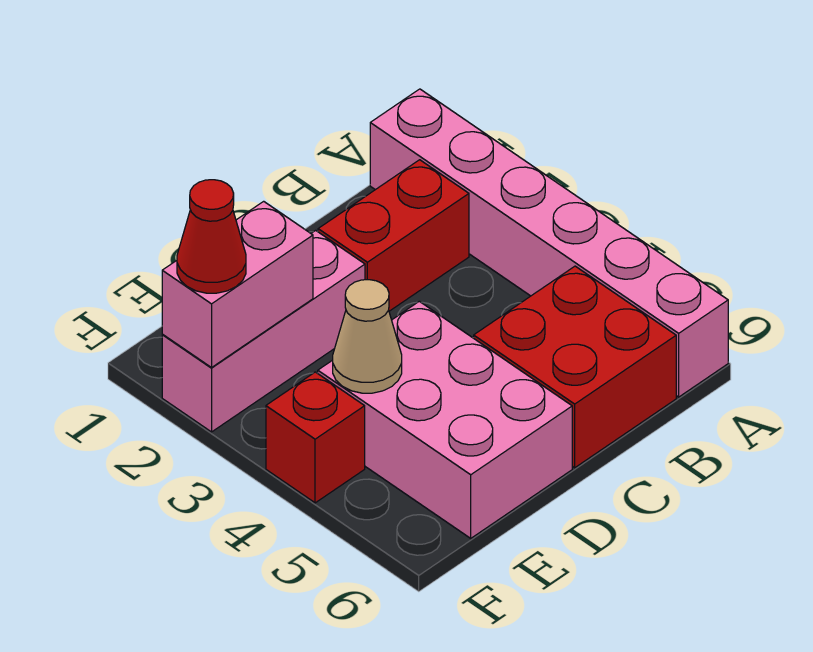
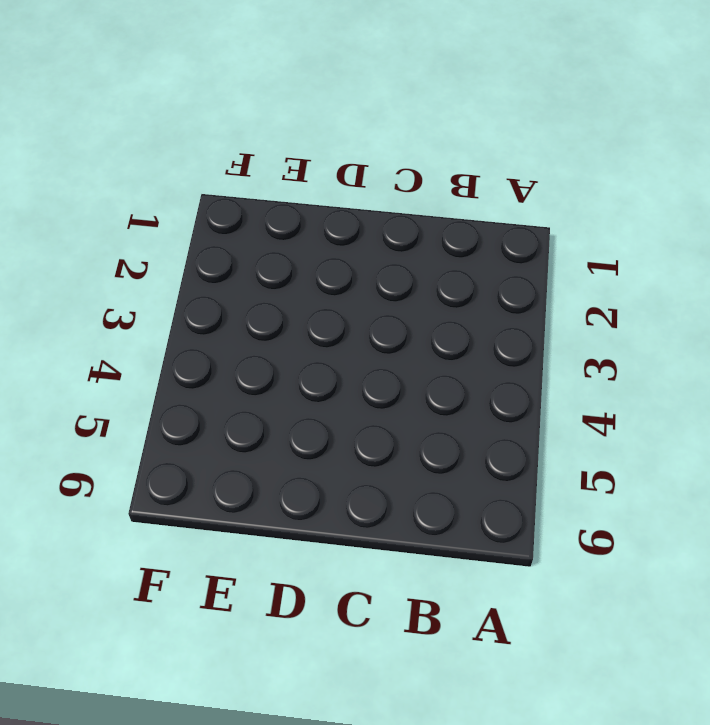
none -> pink 1x6 brick [370,89,728,397]
none -> red 1x2 brick [318,160,469,311]

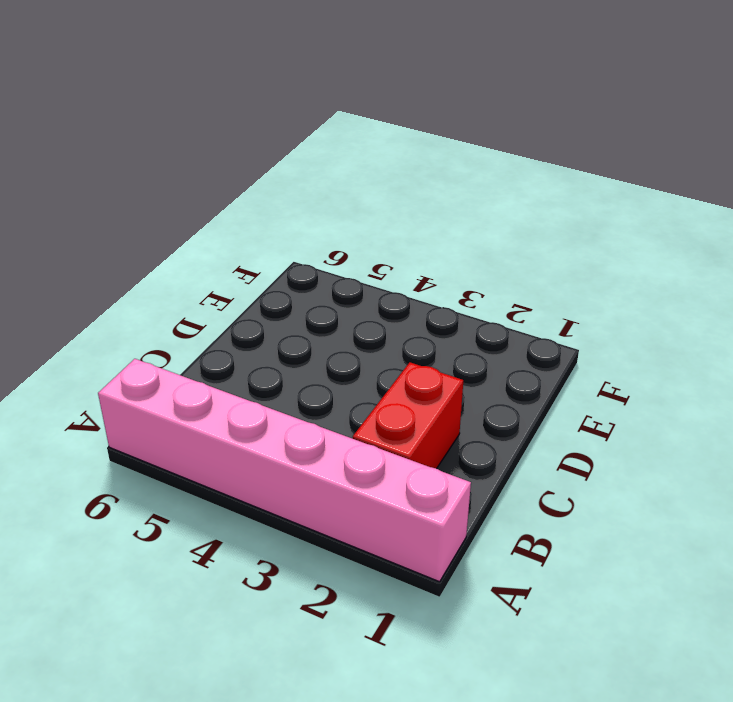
none -> red 2x2 brick [474,266,676,468]
none -> pink 1x3 brick [162,230,365,432]

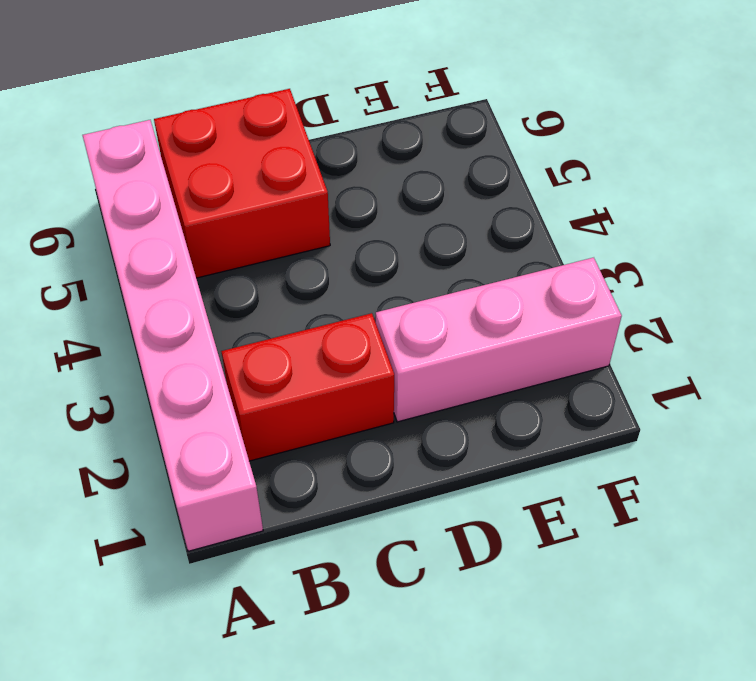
none -> pink 2x3 brick [318,301,572,538]
none -> red 1x1 brick [266,372,365,503]

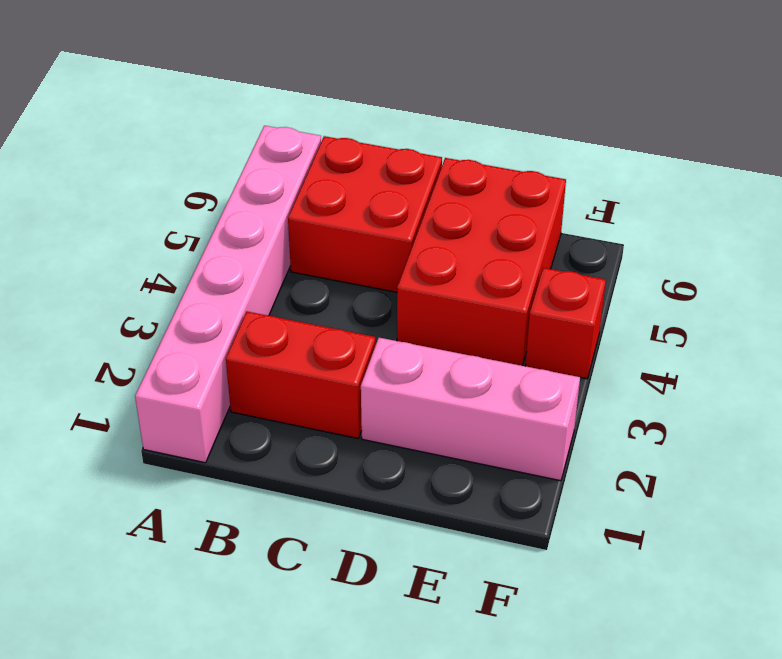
red 2x3 brick [397,158,566,366] -> pink 2x3 brick [318,301,572,538]
none -> pink 1x2 brick [162,201,313,368]
none -> tan 1x1 cone [333,280,402,393]

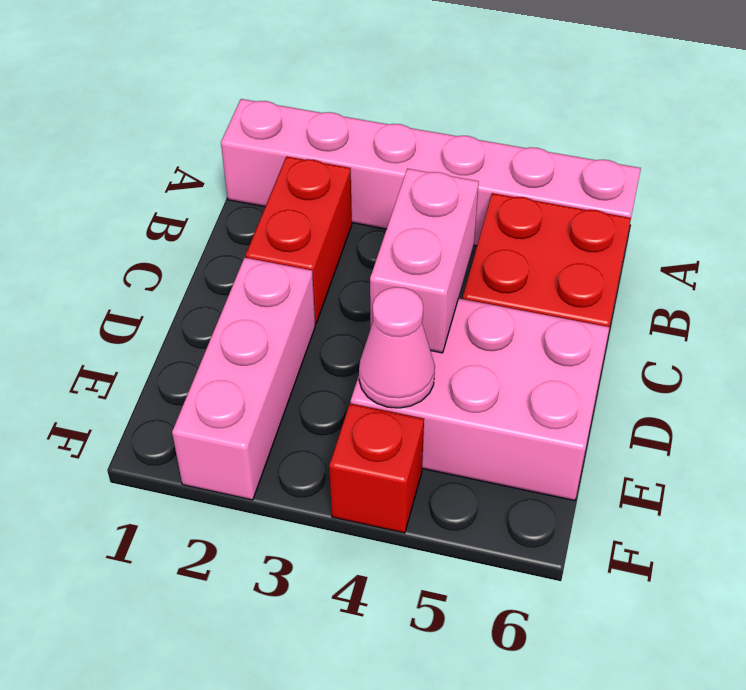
pink 1x2 brick [370,168,479,353] -> pink 1x2 brick moved to [162,201,313,368]
pink 1x1 cone [359,287,435,408] -> tan 1x1 cone [333,280,402,393]
none -> red 1x1 cone [177,180,246,293]

